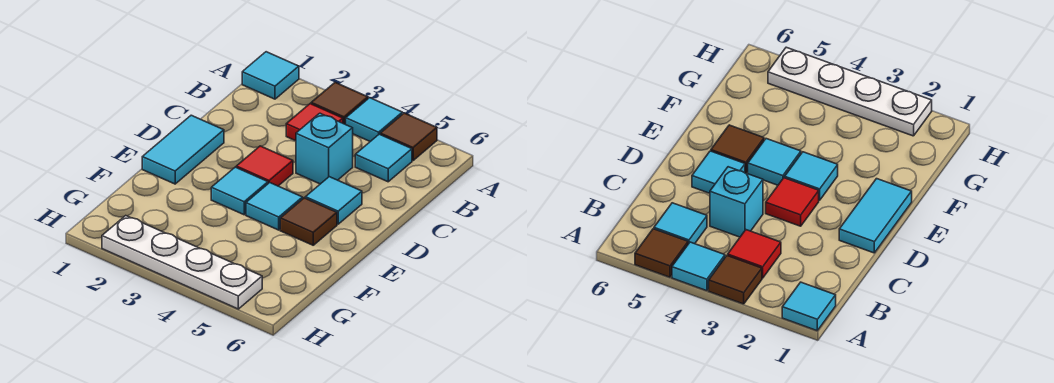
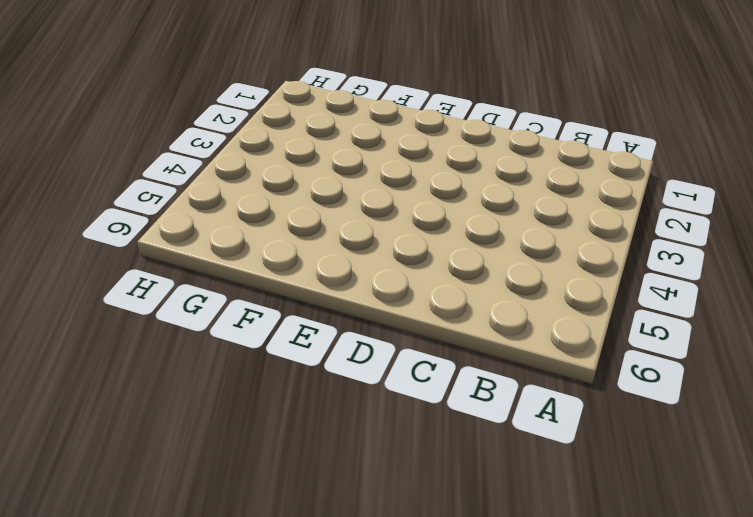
none -> cyan 1x1 tile [242,52,299,99]
none -> brown 1x1 tile [311,82,368,124]
none -> cyan 1x1 tile [346,98,402,141]

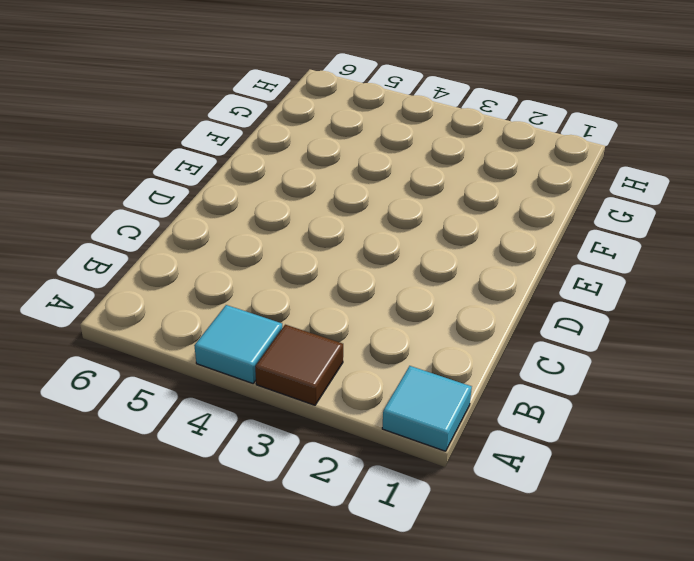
none -> brown 1x1 tile [380,113,437,160]
none -> red 1x1 tile [286,104,343,141]
none -> cyan 1x1 tile [355,134,412,182]

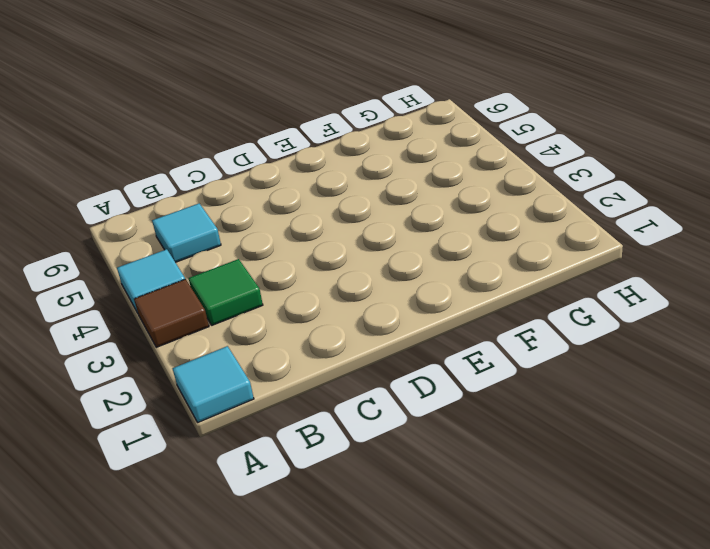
green 1x1 tile [188,259,263,325] -> red 1x1 tile [286,104,343,141]
none -> brown 1x1 tile [380,113,437,160]
none -> cyan 1x1 brick [296,113,353,184]
none -> cyan 1x2 tile [142,115,224,184]

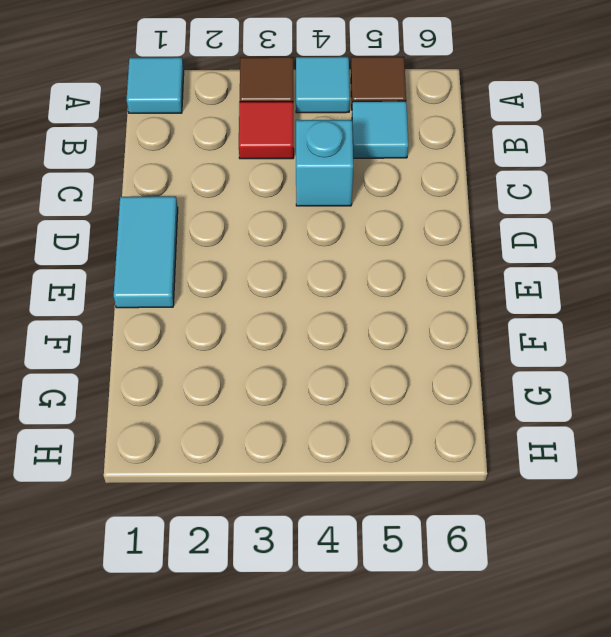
none -> red 1x1 tile [236,146,293,186]
none -> cyan 1x1 tile [305,177,362,224]
none -> cyan 1x1 tile [211,167,268,215]

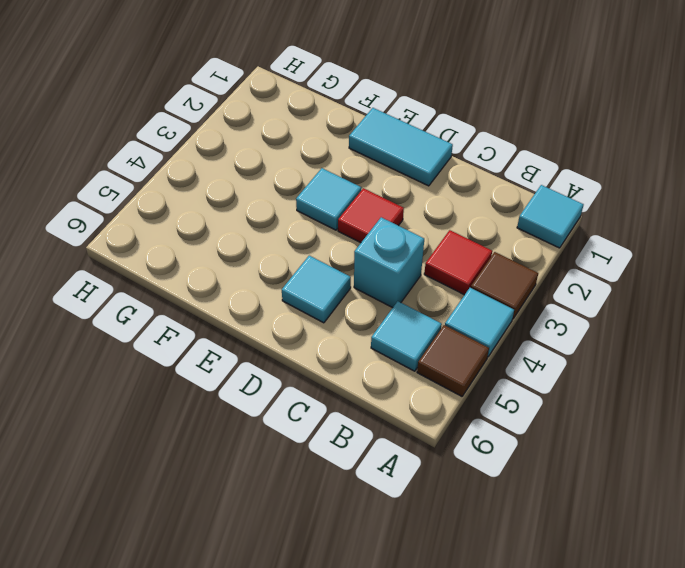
none -> cyan 1x1 tile [246,183,303,230]
none -> brown 1x1 tile [280,198,337,245]
none -> white 1x4 plate [102,216,262,309]

